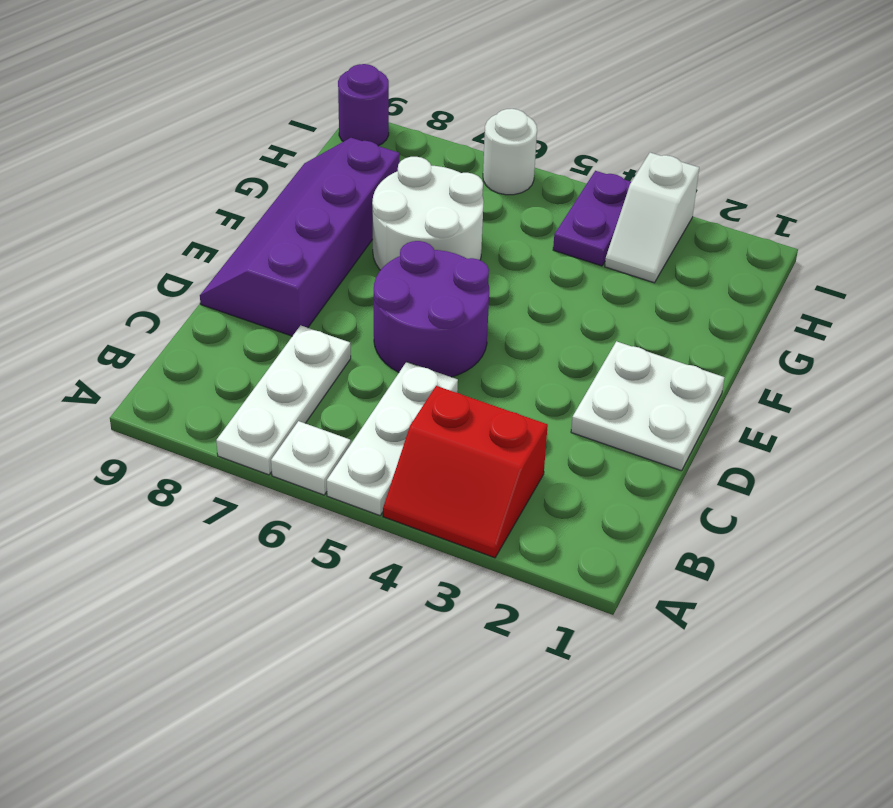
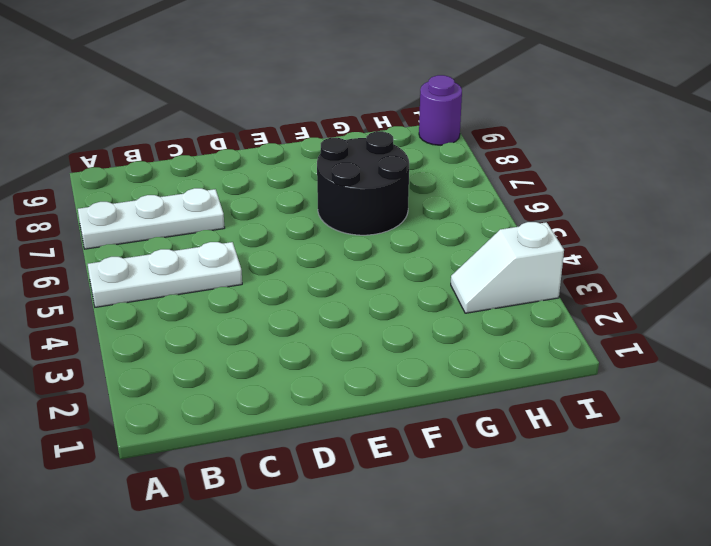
black 2x2 round brick [317,131,409,235] -> white 2x2 round brick [372,157,484,270]
none -> red 2x2 slope [383,386,548,558]
none -> white 1x1 plate [271,421,351,495]
none -> white 2x2 plate [571,341,724,471]

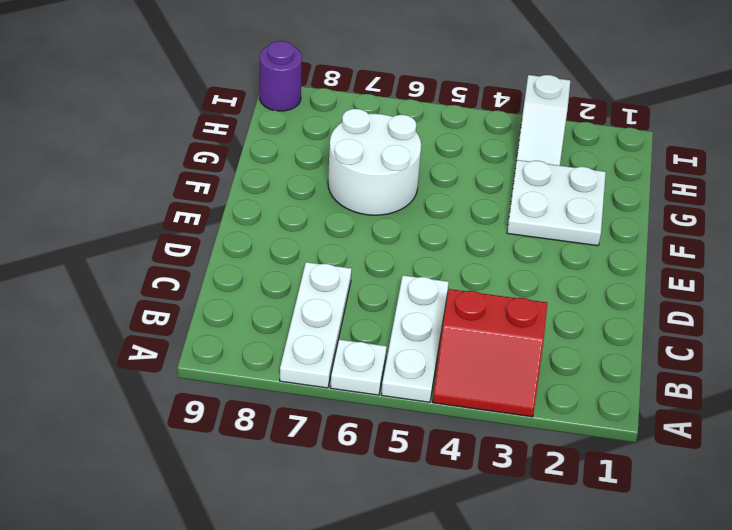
white 2x2 plate [507,160,606,246] -> white 2x2 plate moved to [571,341,724,471]
none -> purple 2x2 round brick [374,241,489,377]
none -> purple 2x4 slope [200,138,400,336]
none -> purple 1x2 plate [553,171,631,266]

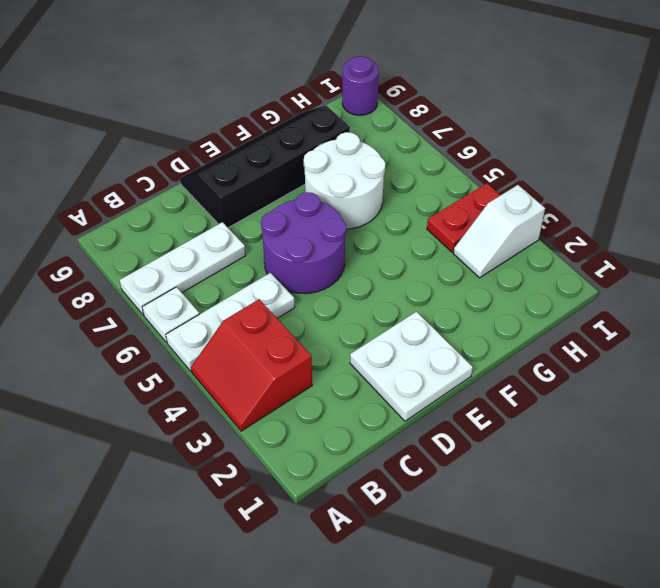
black 2x4 slope [180,105,350,228] -> purple 2x4 slope [200,138,400,336]
red 1x2 plate [427,183,500,252] -> purple 1x2 plate [553,171,631,266]
none -> white 1x1 round brick [483,109,537,195]

